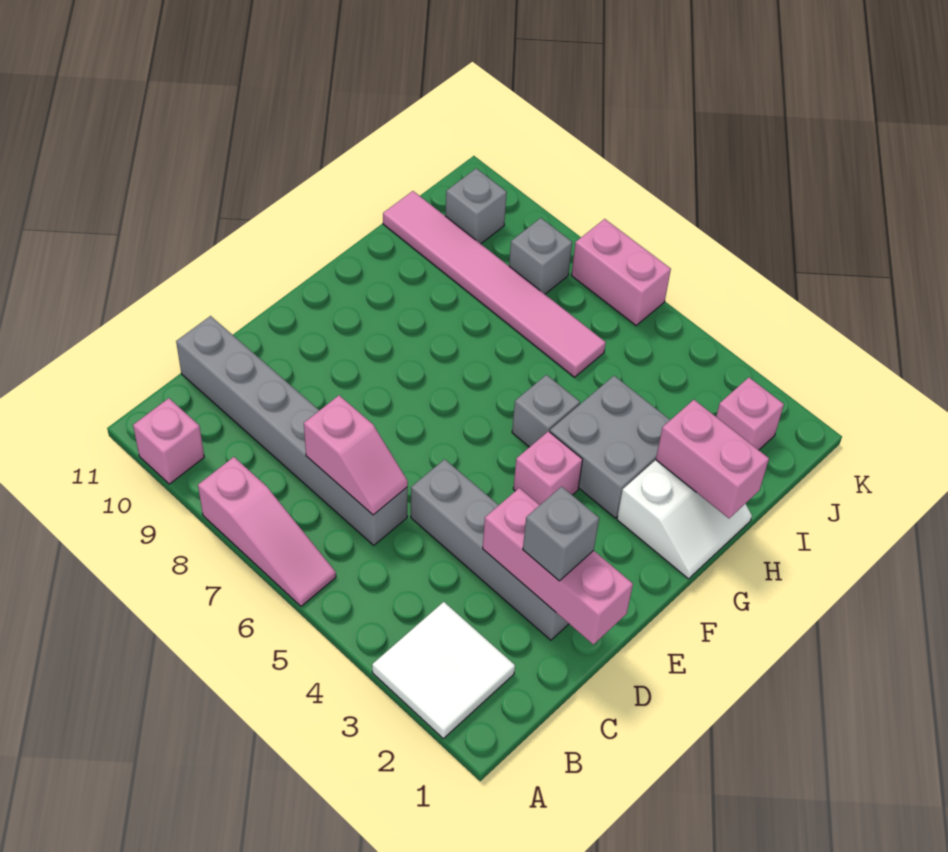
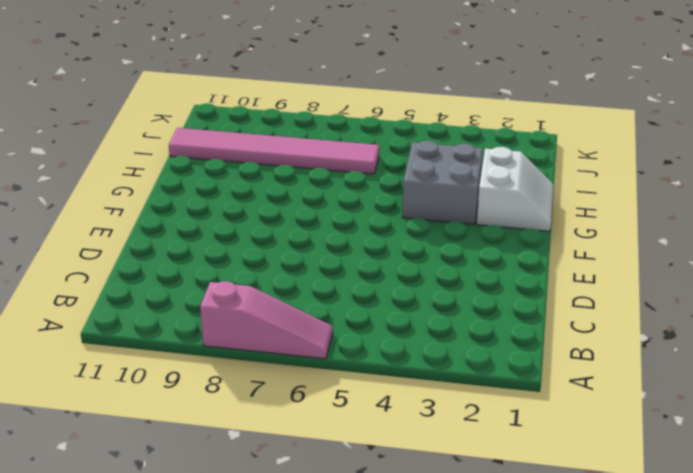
none -> white 2x2 tile [372,602,515,738]
none -> pink 1x1 brick [133,398,204,484]
none -> grey 1x6 brick [176,316,408,545]

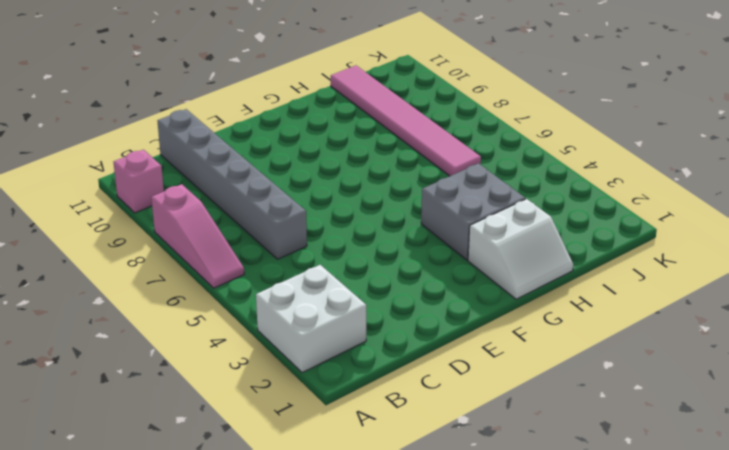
white 2x2 brick [256,265,366,373] -> white 2x2 tile [372,602,515,738]
none -> grey 1x4 brick [411,459,569,640]
none -> pink 1x1 brick [513,431,583,505]
none -> grey 1x1 brick [512,375,580,447]

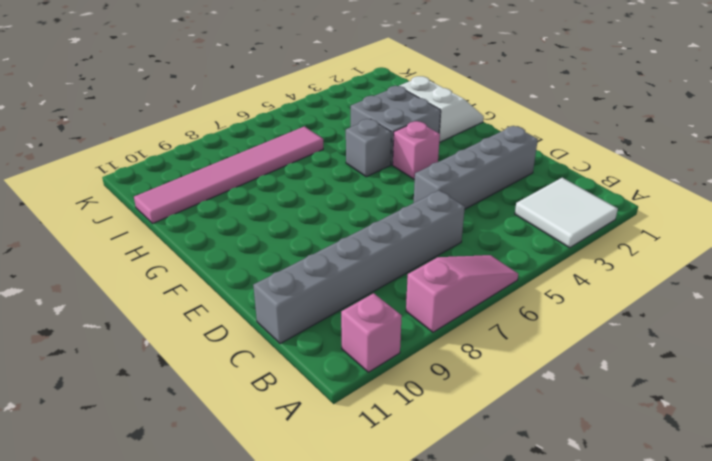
none -> pink 1x1 brick [716,378,784,450]
none -> grey 1x1 brick [509,218,572,294]
none -> grey 1x1 brick [445,168,507,244]

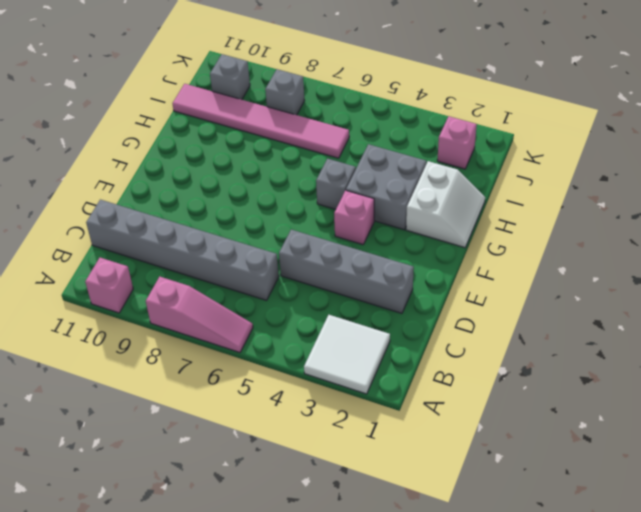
none -> pink 1x2 brick [571,219,671,326]
none -> pink 1x2 slope [304,395,408,515]
none -> pink 1x3 brick [483,488,633,644]

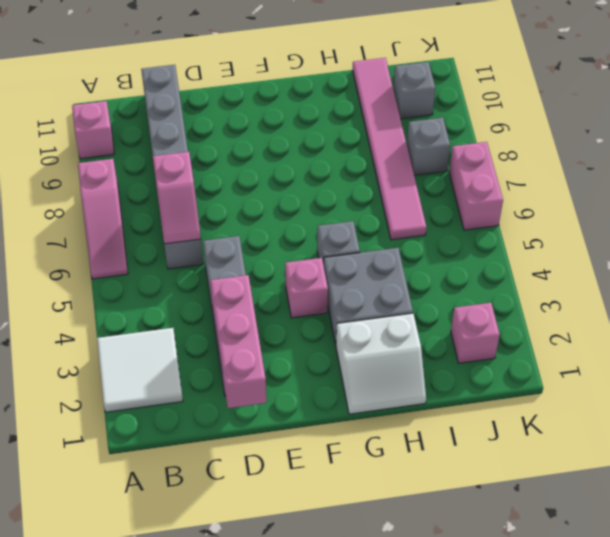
none -> pink 1x2 brick [656,400,769,518]
none -> grey 1x1 brick [523,487,599,581]

